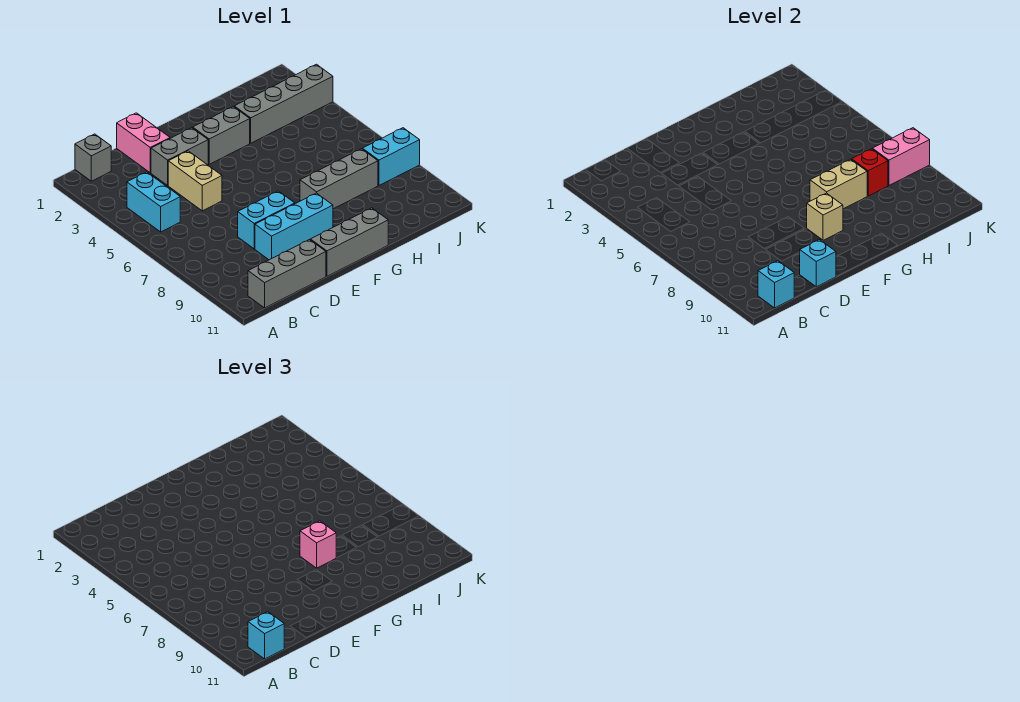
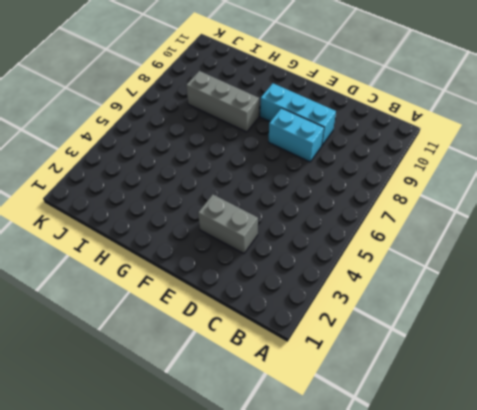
none -> grey 1x1 brick [75,134,111,181]
none -> cyan 1x2 brick [127,172,180,232]
none -> grey 1x3 brick [248,240,326,308]

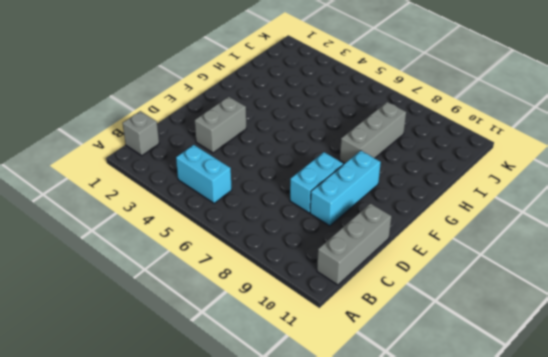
none -> pink 1x2 brick [117,113,170,173]
none -> tan 1x2 brick [168,151,222,211]
none -> grey 1x3 brick [310,208,388,276]

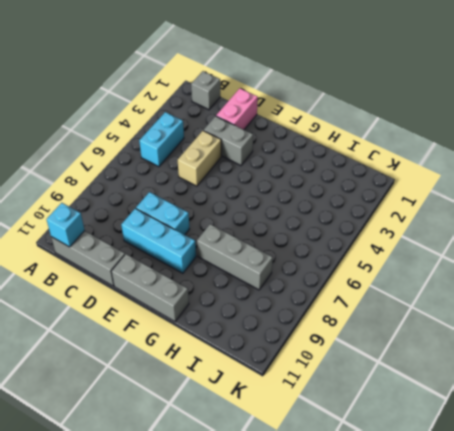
none -> grey 1x2 brick [193,107,250,164]
none -> grey 1x4 brick [234,64,333,143]
none -> cyan 1x2 brick [362,128,420,185]

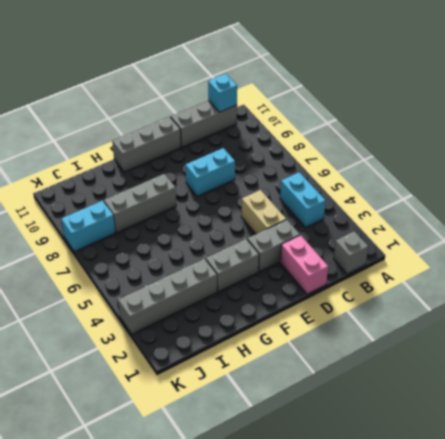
none -> cyan 1x3 brick [255,193,333,260]
none -> cyan 1x1 brick [800,240,836,287]
none -> tan 1x1 brick [807,193,843,240]

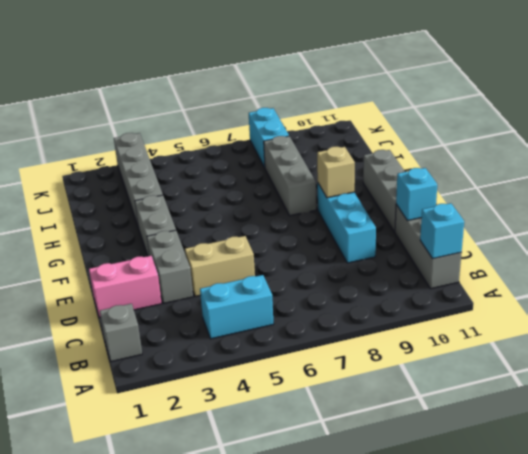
none -> cyan 1x2 brick [238,191,295,249]
none -> tan 1x2 brick [810,159,867,209]
none -> red 1x1 brick [852,149,888,196]

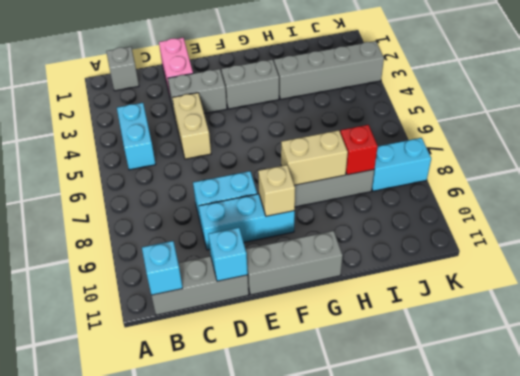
none -> pink 1x2 brick [872,128,930,185]
none -> cyan 1x1 brick [248,612,284,659]
none -> pink 1x1 brick [300,521,336,568]

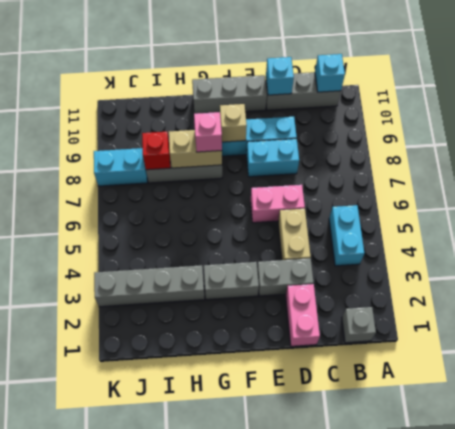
pink 1x2 brick [251,185,305,223] -> pink 1x2 brick moved to [872,128,930,185]
none -> cyan 1x1 brick [248,612,284,659]

